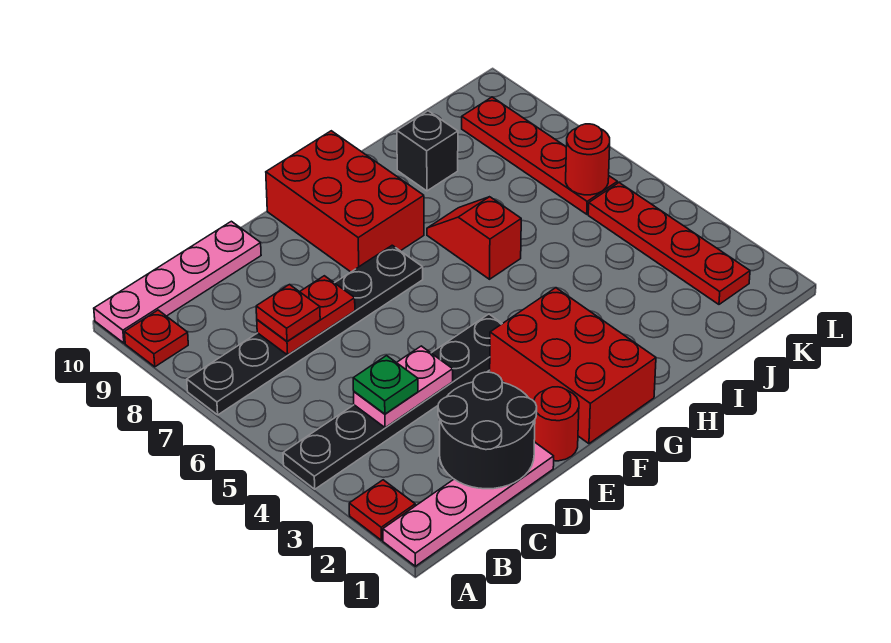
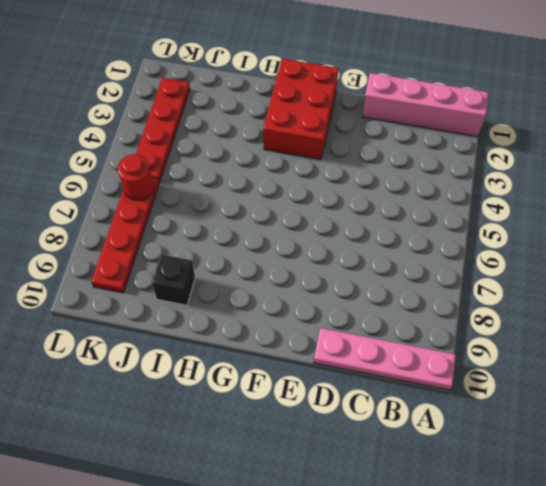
pink 1x4 brick [362,73,488,137] -> pink 1x4 plate [383,442,554,566]
none -> red 1x1 plate [349,480,415,540]
none -> black 1x6 plate [283,314,502,489]
none -> black 1x6 plate [187,245,423,415]

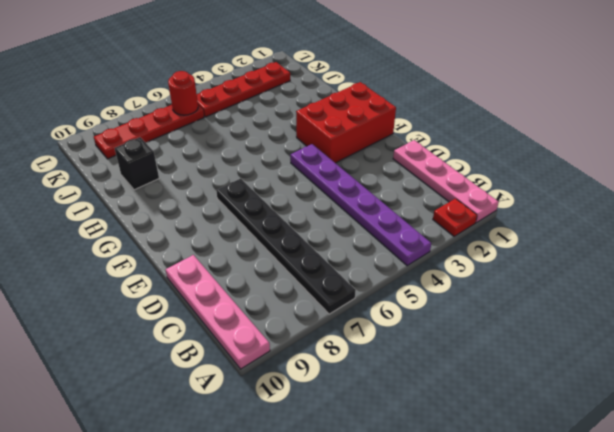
purple 1x6 plate [290,144,431,266] -> black 1x6 plate [283,314,502,489]
none -> red 1x1 plate [124,310,188,367]
none -> red 1x1 round brick [534,387,579,461]
none -> red 2x3 brick [266,131,424,272]

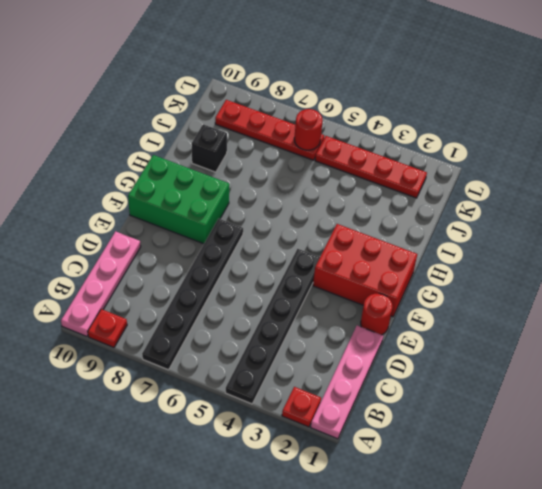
green 2x3 brick [128,155,229,244] -> red 2x3 brick [266,131,424,272]
none -> red 1x2 slope [427,197,521,279]
none -> black 2x2 round brick [438,372,537,489]
none -> pink 1x2 plate [354,346,453,428]

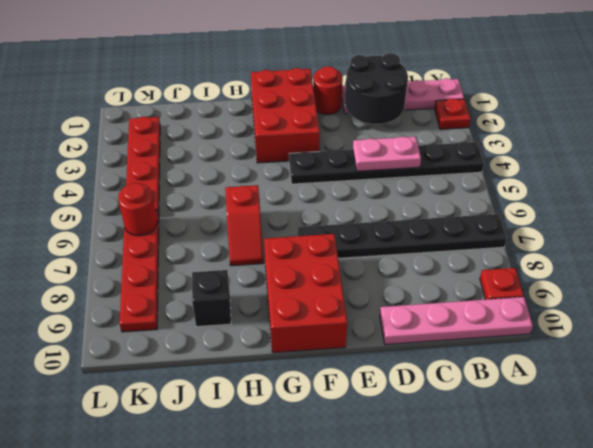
none -> red 1x2 plate [257,276,355,355]
none -> green 1x1 plate [353,356,418,414]
none -> red 1x1 plate [256,285,320,341]

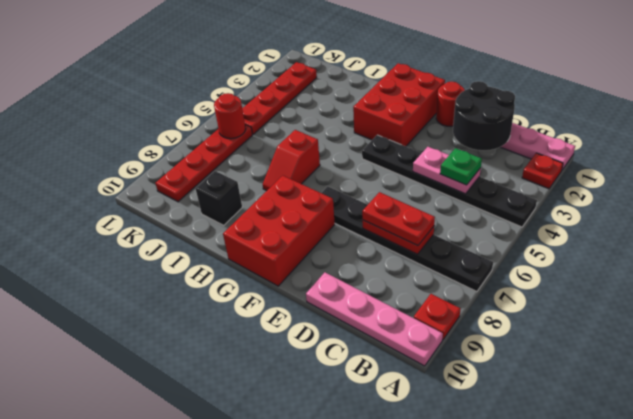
red 1x2 plate [362,192,435,246] -> red 1x1 plate [256,285,320,341]

